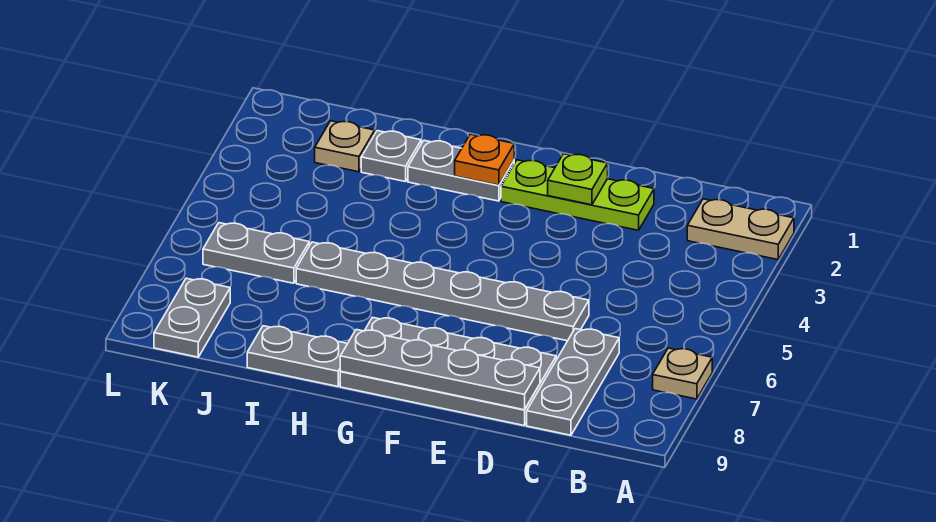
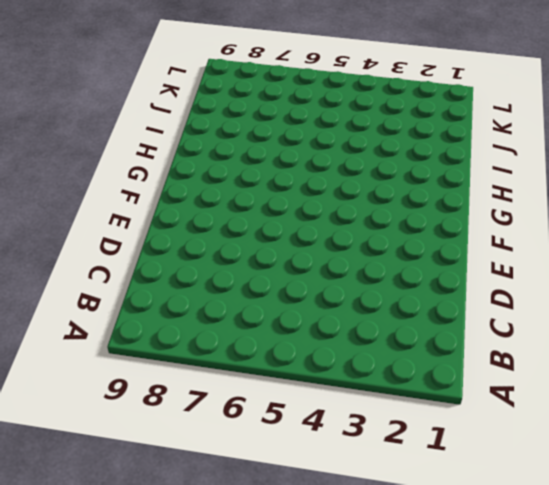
none -> tan 1x2 plate [687,199,794,260]
none -> tan 1x1 plate [653,348,712,399]
none -> grey 1x3 plate [527,329,619,435]

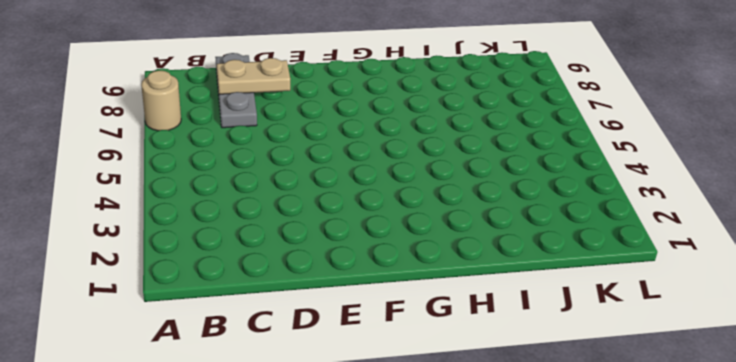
tan 1x1 round brick [141,70,181,131] -> tan 1x1 plate [653,348,712,399]
tan 1x2 plate [217,58,290,94] -> tan 1x2 plate moved to [687,199,794,260]
none -> lime 1x3 plate [501,160,654,230]
none -> grey 1x6 plate [296,242,589,341]
none -> grey 2x4 plate [340,317,556,425]

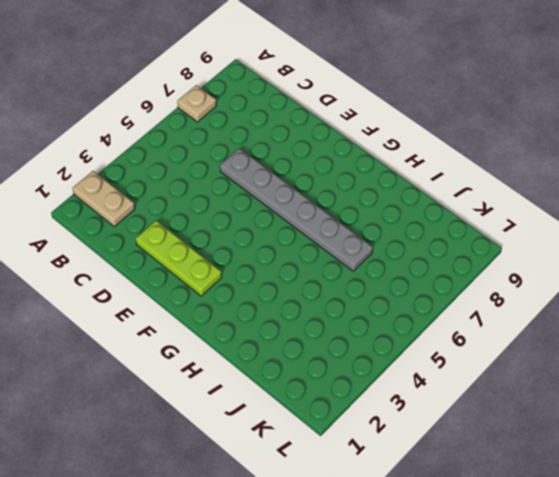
none -> grey 1x3 plate [527,329,619,435]
none -> grey 2x4 plate [340,317,556,425]
none -> grey 1x2 plate [408,140,514,201]

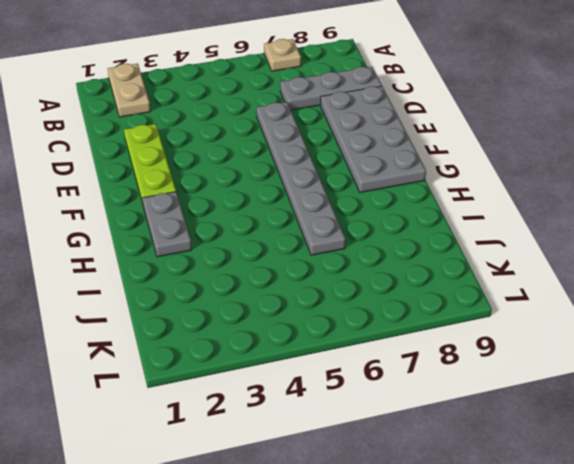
none -> grey 1x2 plate [247,326,348,386]
none -> grey 1x1 plate [361,131,421,182]
none -> tan 1x1 plate [315,121,375,172]

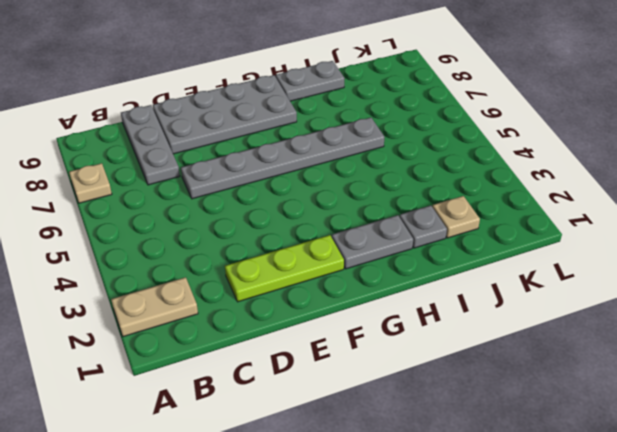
none -> grey 1x2 plate [203,223,309,283]
none -> grey 1x2 plate [154,278,230,357]
none -> grey 1x4 plate [340,330,540,410]

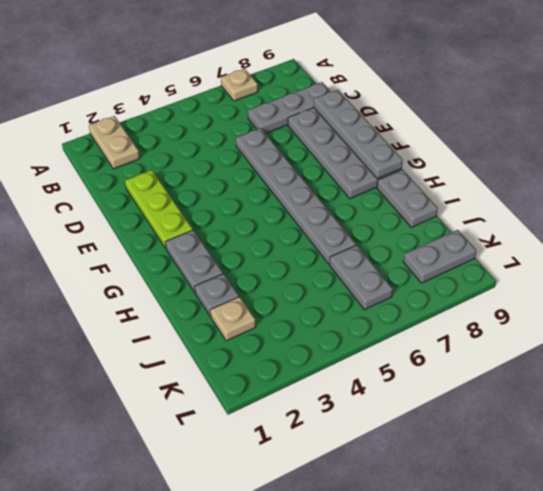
none -> lime 1x1 plate [548,154,608,205]
none -> orange 1x1 plate [455,134,514,185]

